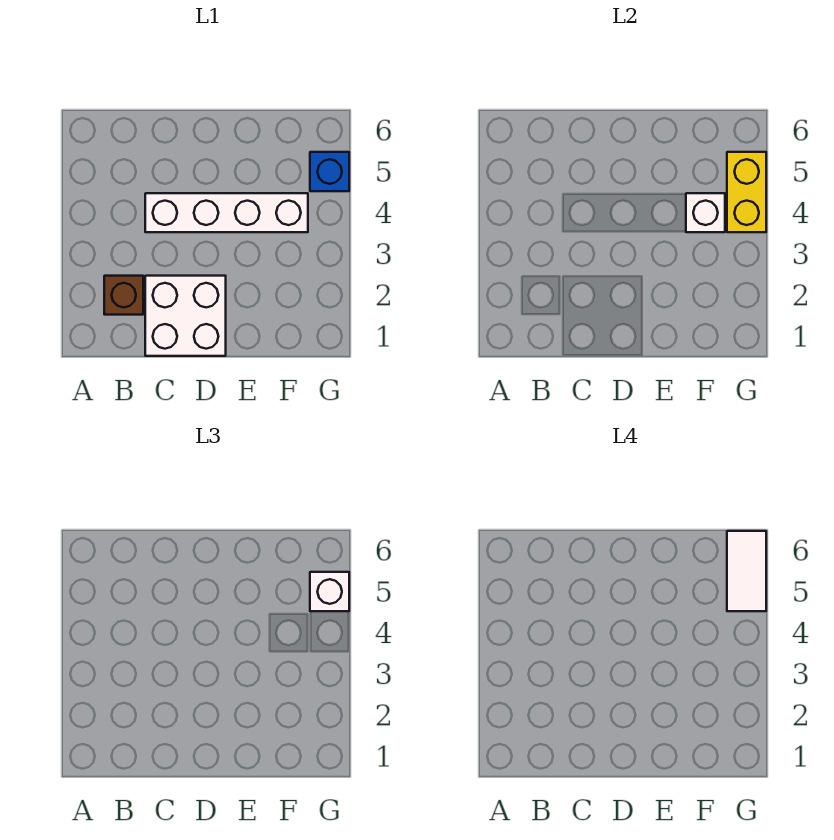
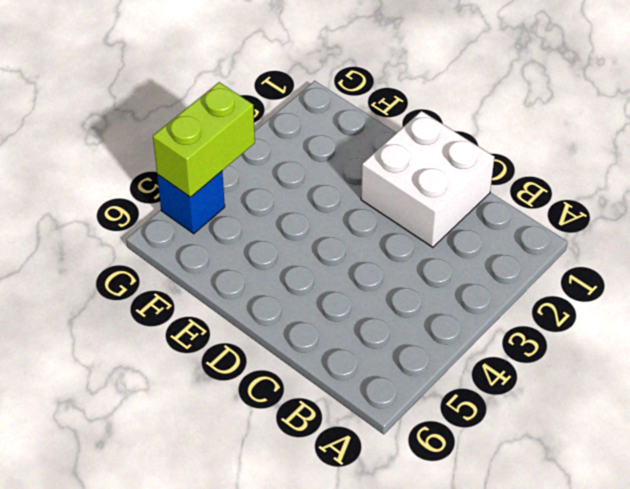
lime 1x2 brick [153,82,255,197] -> yellow 1x2 brick [727,152,766,232]
none -> brown 1x1 brick [104,276,143,315]
none -> white 1x4 brick [145,193,308,232]

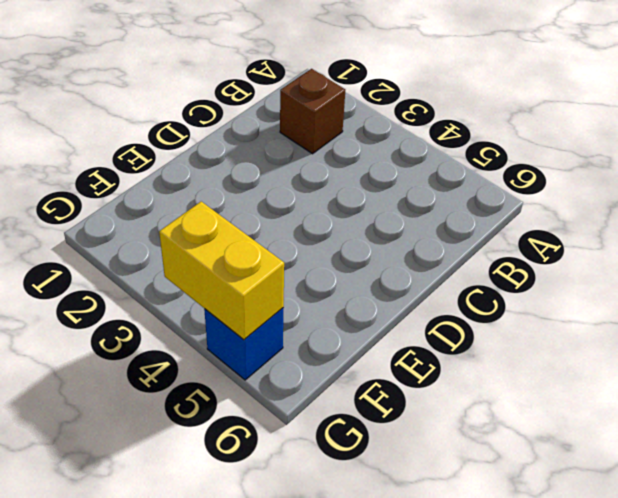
none -> white 2x2 brick [145,276,226,356]
none -> white 1x4 brick [145,193,308,232]

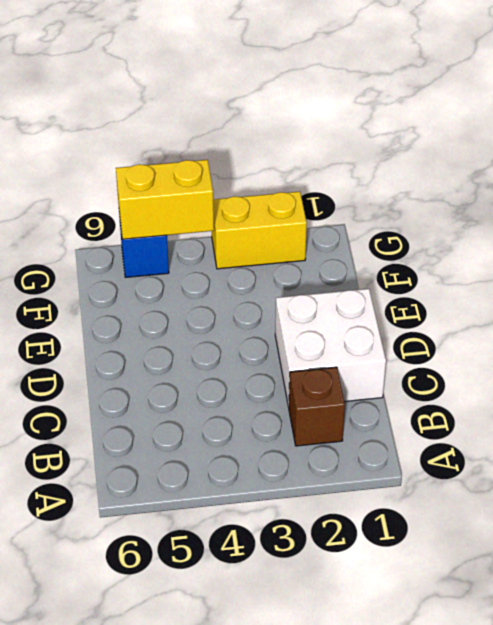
yellow 1x2 brick [212,192,307,269] -> none
none -> white 1x4 brick [145,193,308,232]
none -> white 1x1 brick [686,193,725,232]

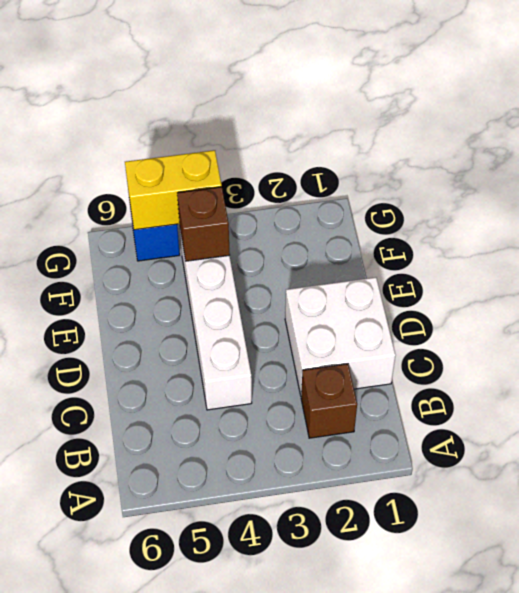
brown 1x1 brick [177,187,230,261] -> white 1x1 brick [686,193,725,232]
none -> white 1x1 brick [310,572,349,611]
none -> white 1x2 tile [727,531,766,611]

